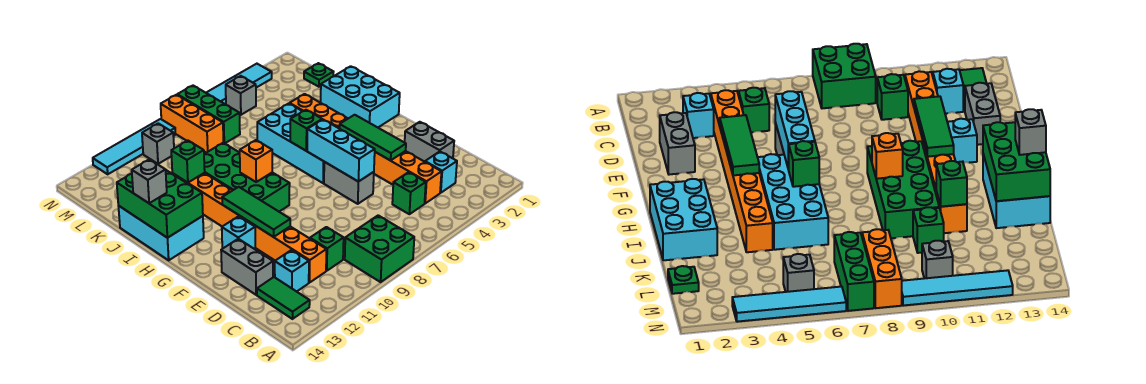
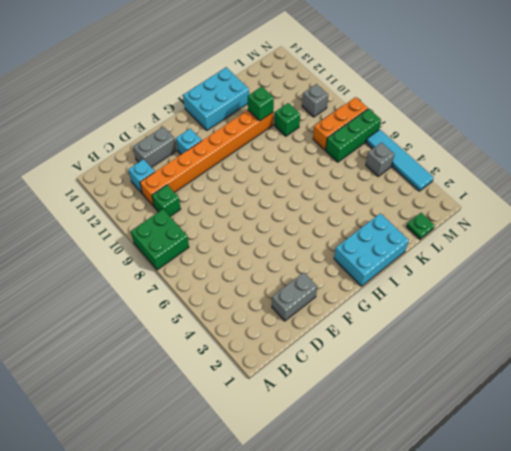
none -> green 1x2 tile [257,277,310,319]
none -> cyan 1x1 brick [425,152,457,193]
none -> orange 1x8 brick [290,94,441,203]
none -> green 1x1 brick [392,172,426,214]

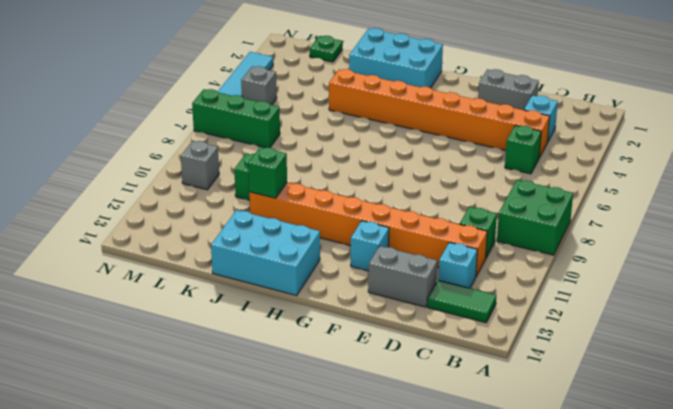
none -> grey 1x2 brick [324,162,374,204]
none -> cyan 2x4 brick [257,103,324,183]
none -> green 2x4 brick [204,143,290,212]
none -> orange 1x3 brick [161,95,223,153]

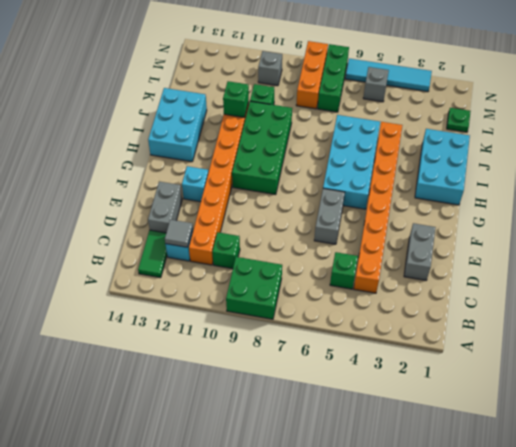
grey 1x1 tile [165,220,193,247] -> none
none -> cyan 1x1 brick [425,152,457,193]
none -> cyan 1x4 tile [93,119,176,174]
none -> green 1x3 tile [340,115,406,161]
none -> cyan 1x3 brick [307,120,375,182]

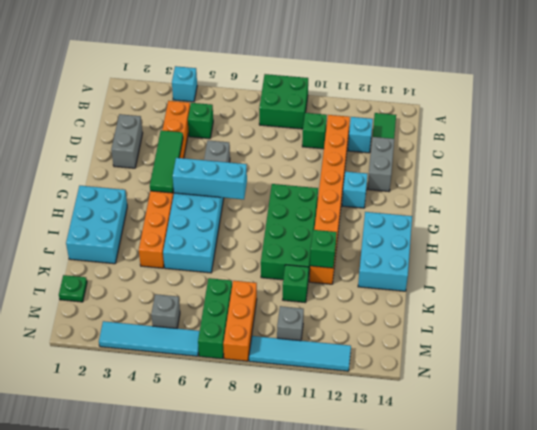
cyan 1x1 brick [172,66,197,102] -> cyan 1x1 brick moved to [425,152,457,193]
cyan 1x3 brick [173,158,247,199] -> cyan 1x3 brick turned to [307,120,375,182]
none -> green 1x3 tile [222,187,290,237]
none -> green 1x1 brick [290,110,322,151]
none -> orange 1x1 brick [240,140,272,182]
none -> green 2x3 brick [117,170,203,238]

